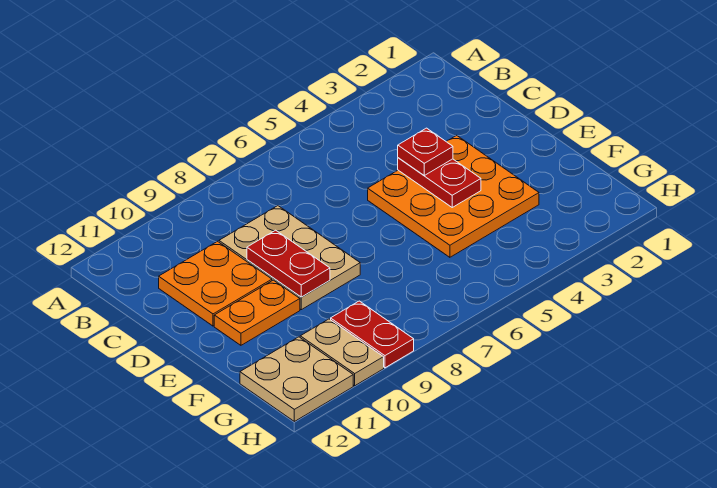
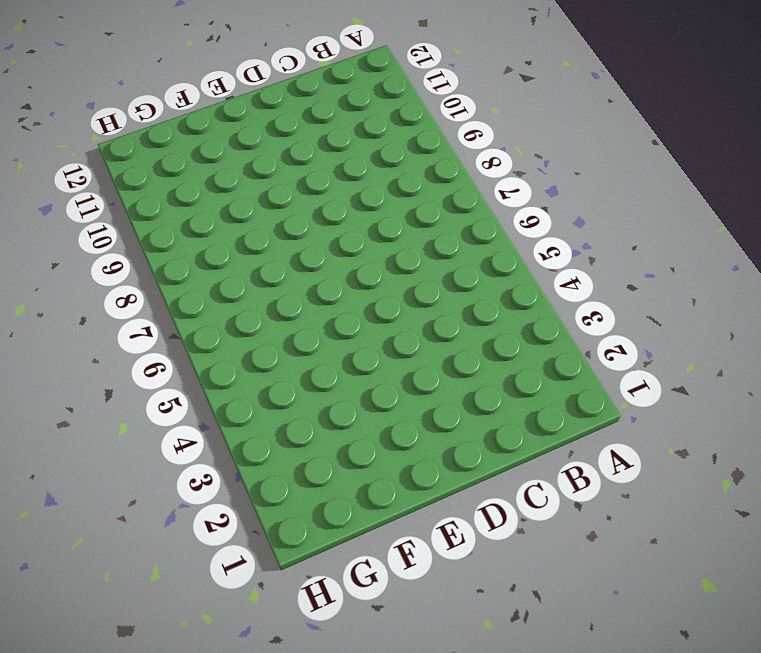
none -> tan 2x3 plate [219,206,360,310]
none -> orange 2x2 plate [159,241,272,326]

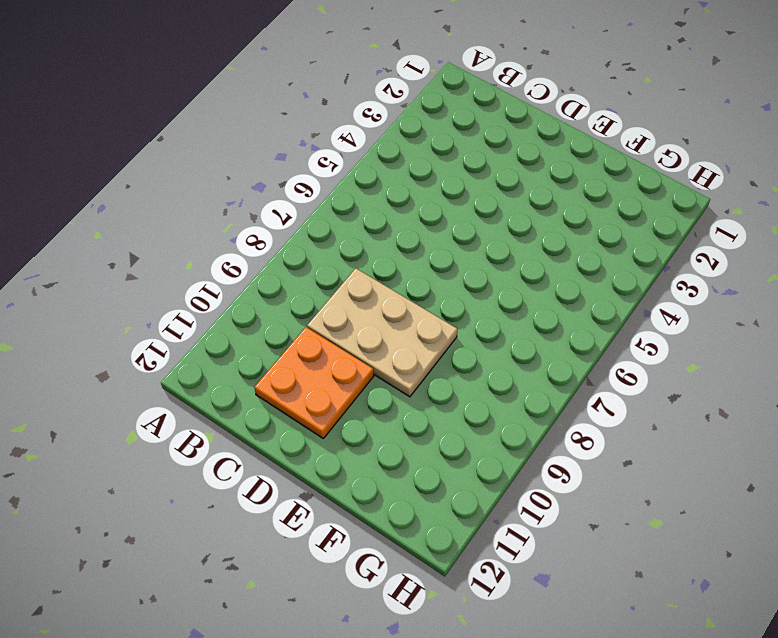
none -> orange 3x3 plate [368,135,539,257]
none -> orange 1x2 plate [214,280,300,345]

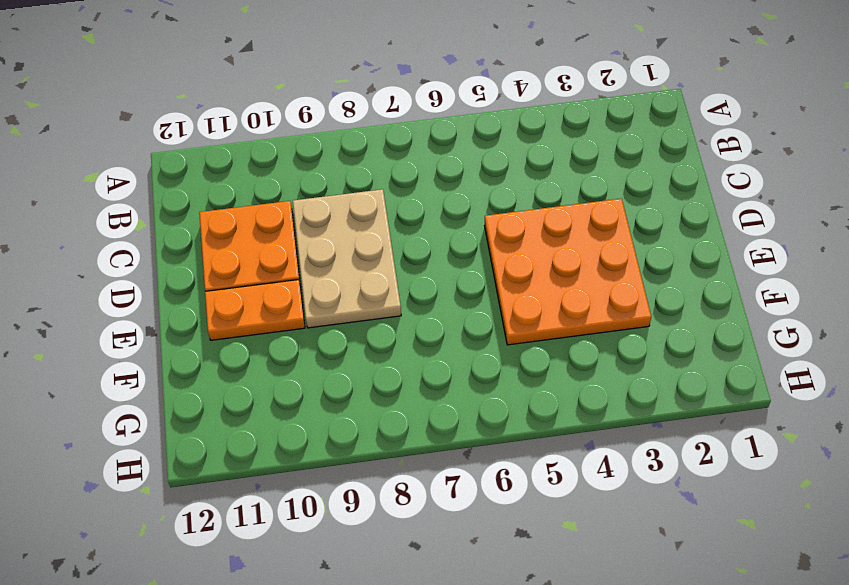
none -> red 1x2 plate [331,301,414,368]
none -> tan 1x2 plate [300,319,384,386]

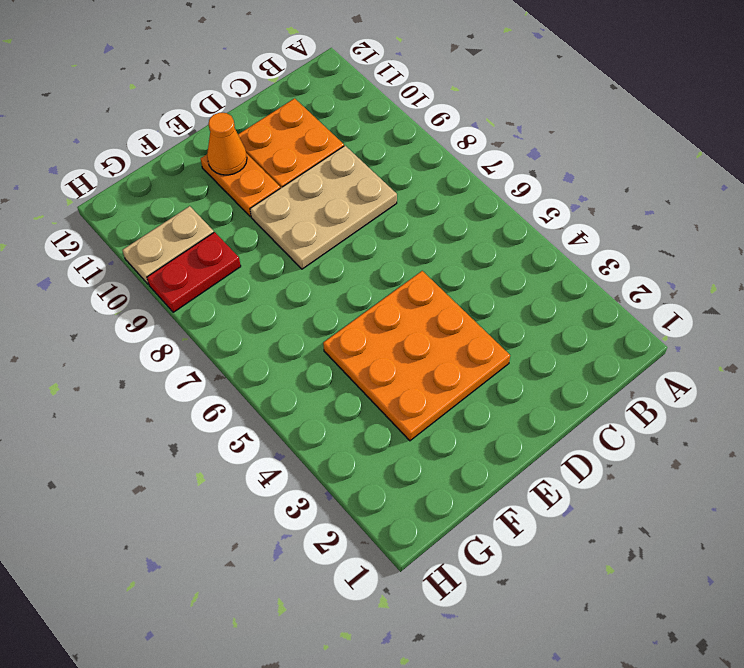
orange 1x1 cone [207,113,247,175] -> none
none -> tan 2x2 plate [240,337,353,421]
none -> red 1x2 plate [398,158,481,207]

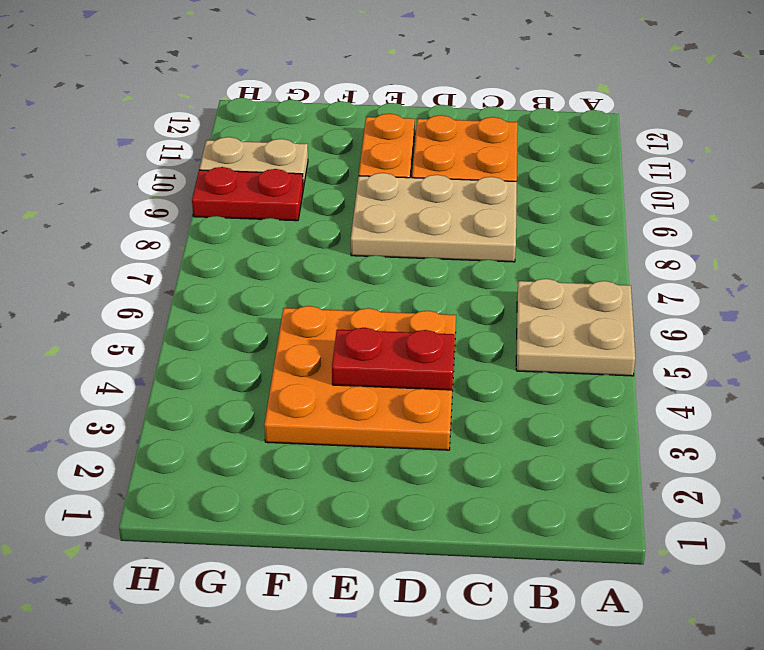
tan 2x2 plate [516,279,635,376] -> tan 2x2 plate moved to [240,337,353,421]
none -> red 1x2 plate [247,230,330,297]
none -> red 1x1 plate [398,128,453,175]

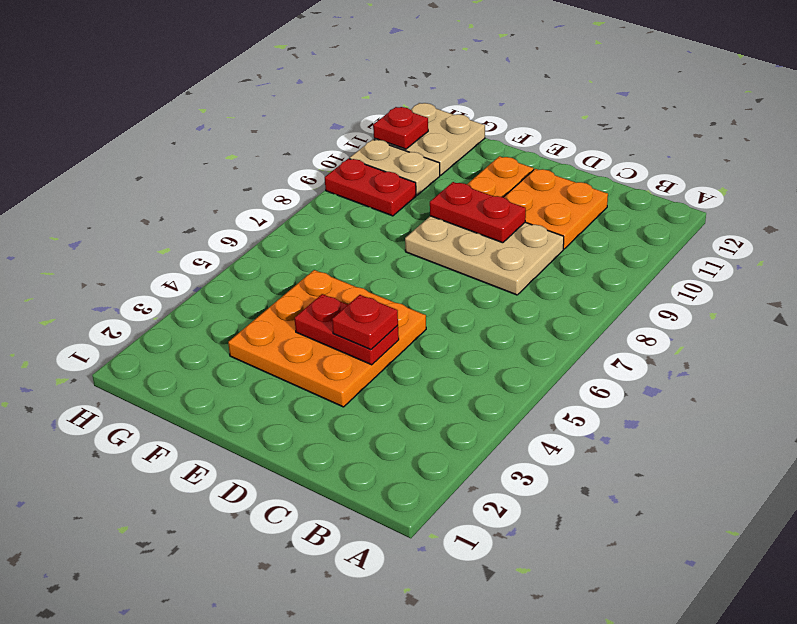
red 1x1 plate [373,107,428,149] -> none

